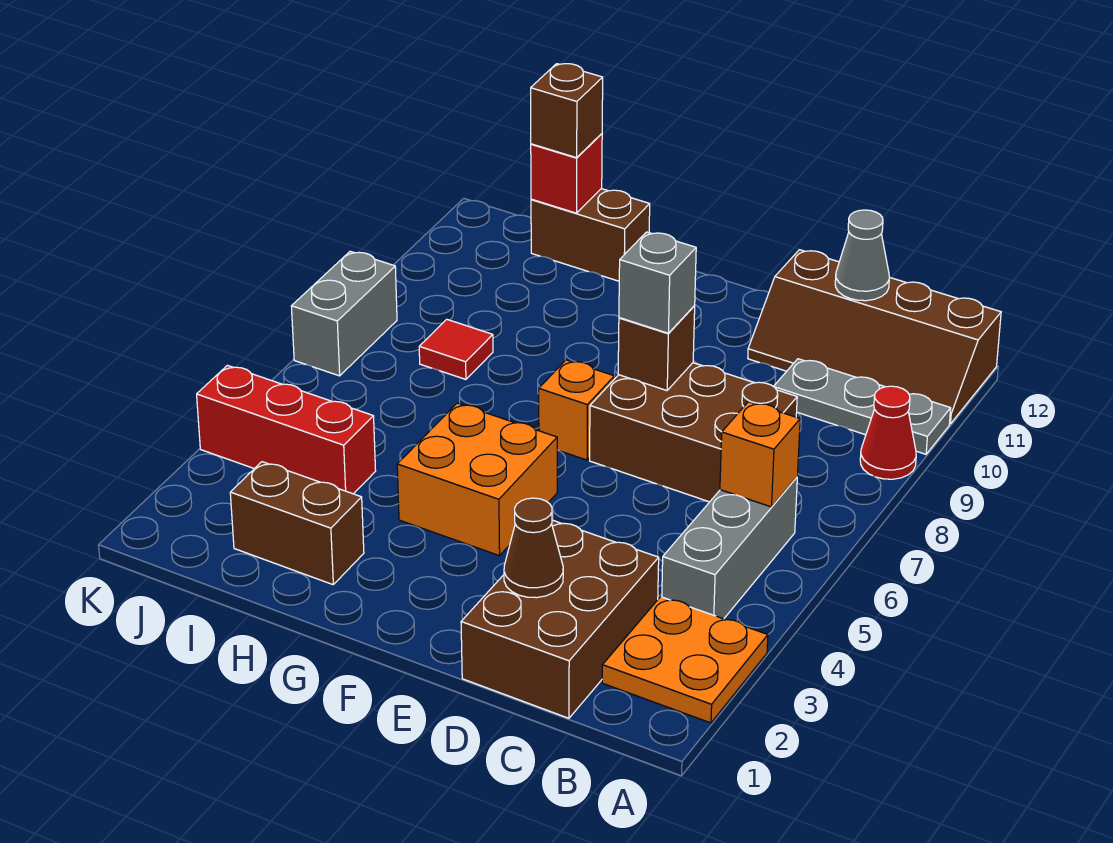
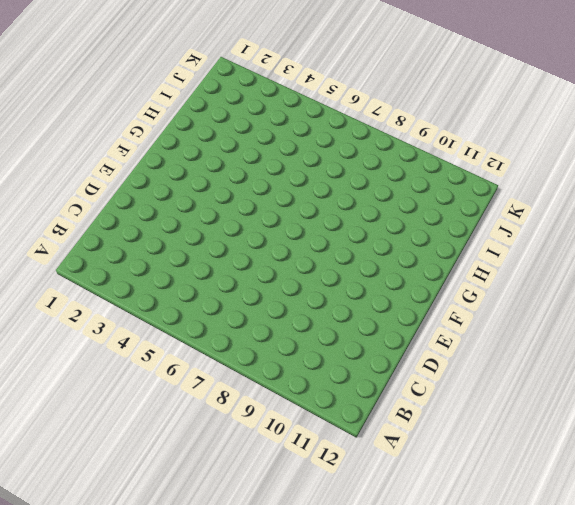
none -> orange 2x2 plate [602,597,768,723]
none -> red 1x1 cone [860,386,916,479]
none -> grey 1x3 plate [773,359,951,454]

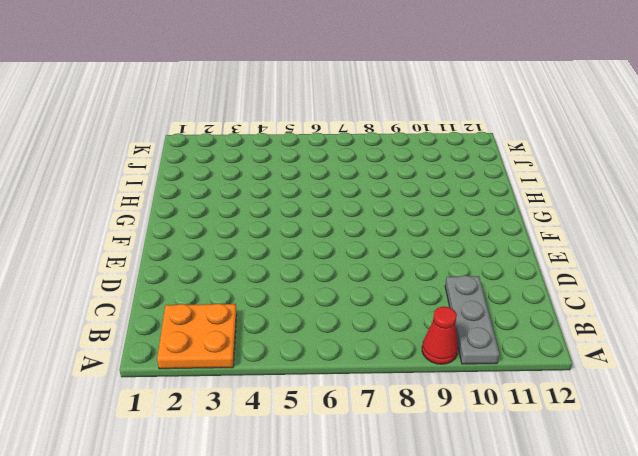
none -> brown 2x4 slope [748,250,1001,424]
none -> grey 1x3 brick [662,477,797,619]
none -> brown 2x3 brick [461,520,659,718]

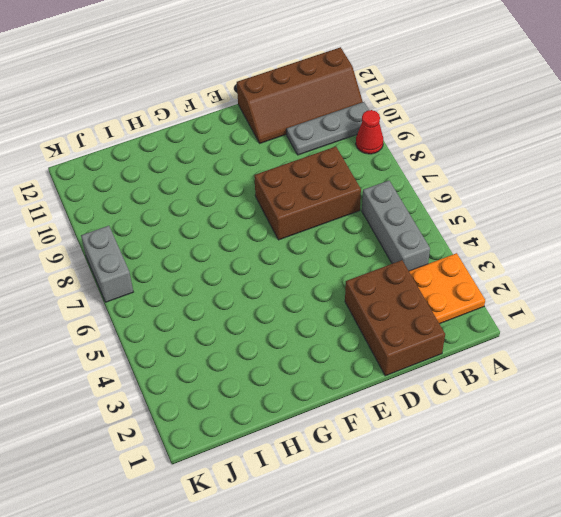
none -> orange 2x2 brick [397,403,557,556]
none -> orange 1x1 brick [539,360,614,460]
none -> brown 1x2 brick [230,462,364,585]

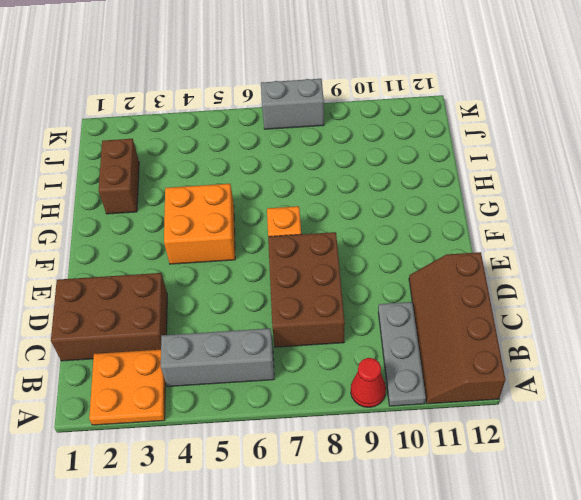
none -> brown 1x2 brick [531,189,650,281]
none -> red 1x3 brick [197,365,376,494]
none -> red 1x1 tile [419,320,493,380]

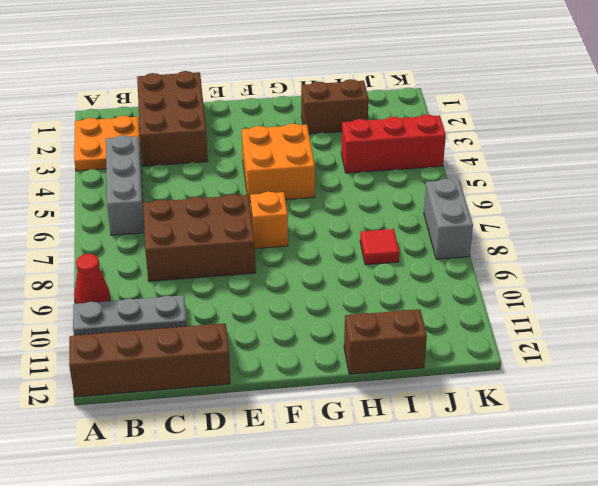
none -> orange 1x1 brick [720,402,800,507]
none -> grey 1x1 cone [835,210,889,301]
none -> brown 1x1 cone [504,498,563,598]

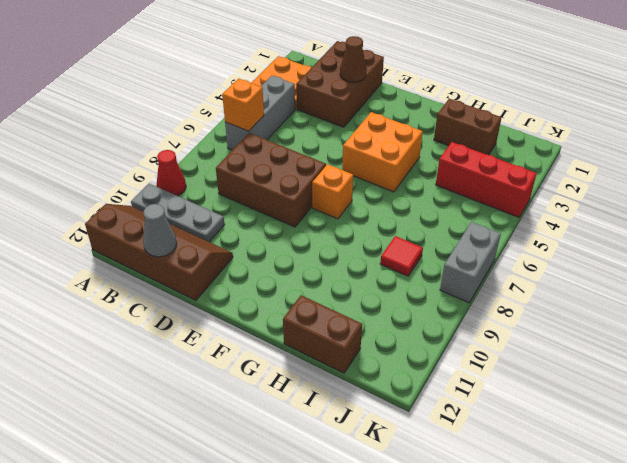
none -> brown 1x1 brick [618,306,695,391]
none -> red 1x1 brick [531,134,602,213]
none -> grey 1x1 brick [619,232,696,333]

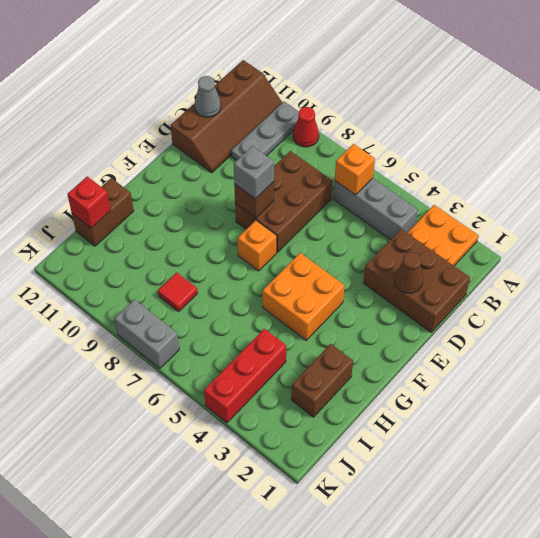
none -> brown 1x1 brick [531,64,603,158]

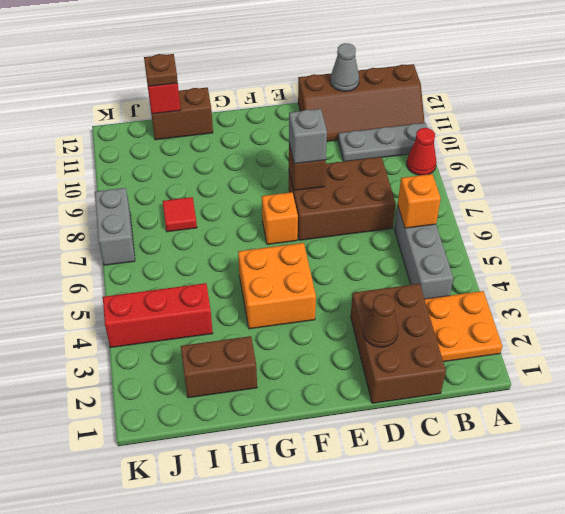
brown 1x1 plate [144,54,178,87] -> brown 1x1 brick [531,64,603,158]

